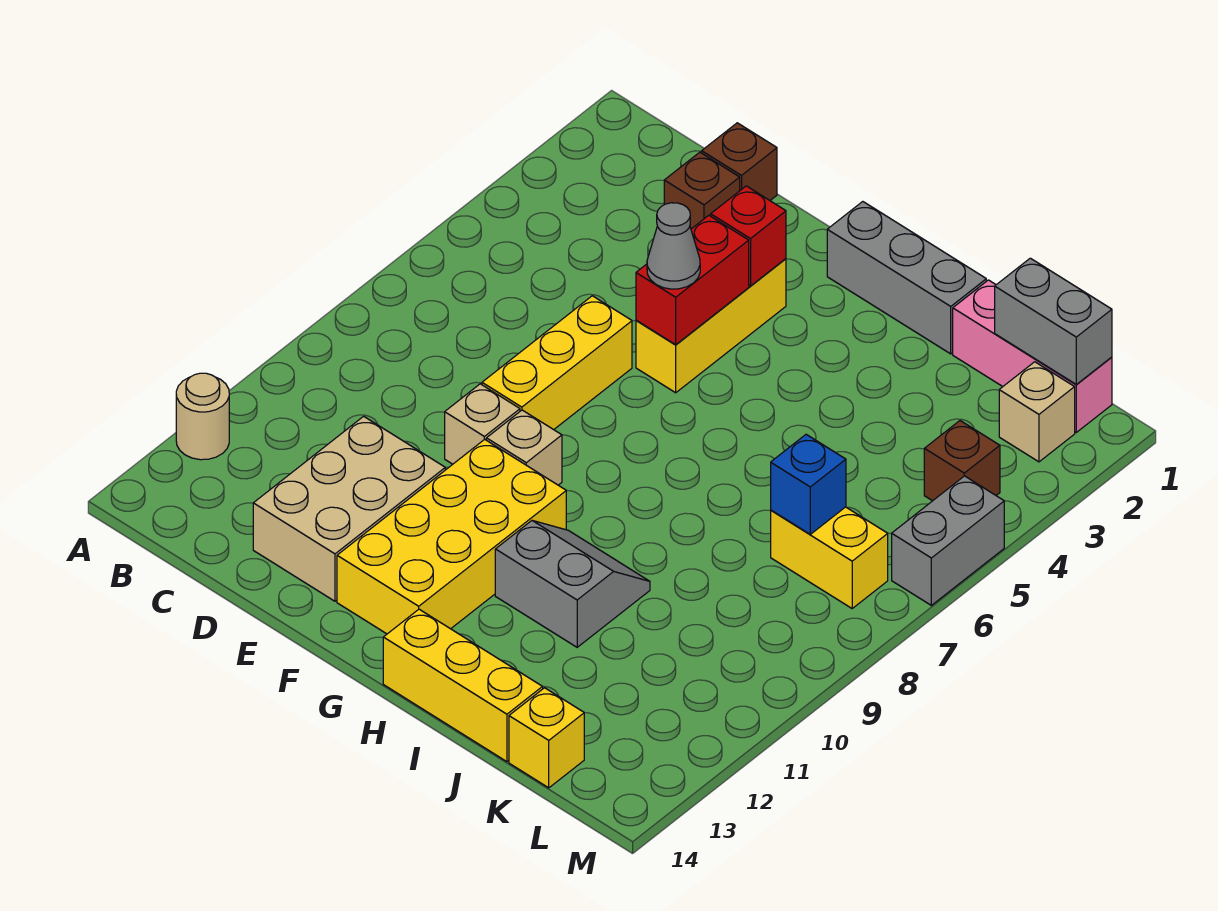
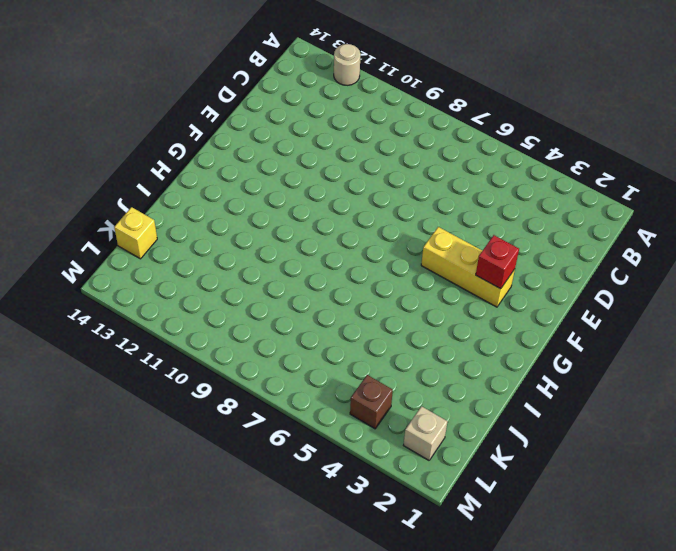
none -> brown 1x1 brick [702,123,777,200]
none -> brown 1x1 brick [664,152,740,229]
none -> tan 2x3 brick [253,416,445,601]

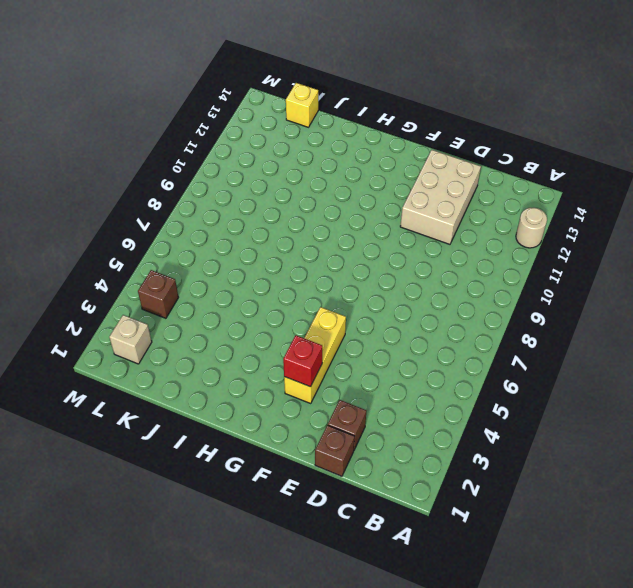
none -> yellow 1x3 brick [482,296,632,430]
none -> tan 1x1 brick [445,384,520,464]
none -> tan 1x1 brick [486,410,562,485]

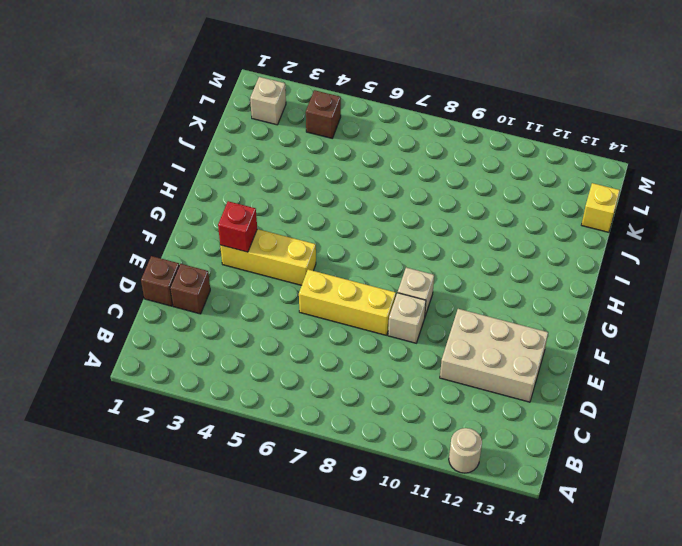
none -> yellow 2x4 brick [337,439,566,634]
none -> grey 1x3 brick [827,202,986,354]
none -> grey 2x2 slope [495,521,650,647]

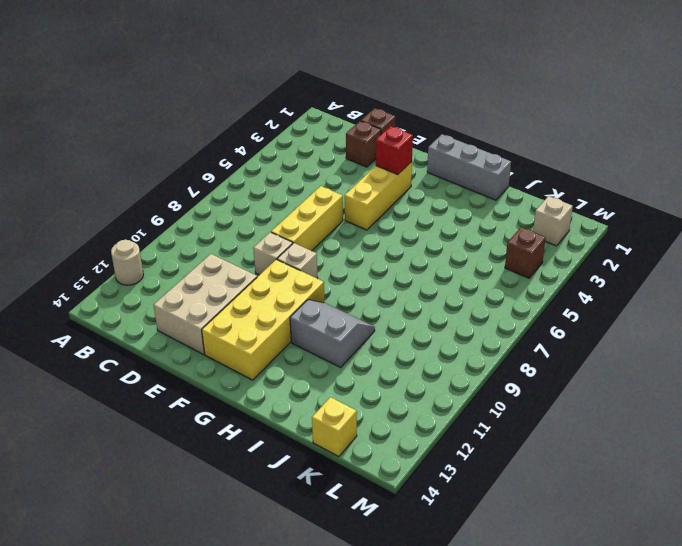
none -> yellow 1x3 brick [383,609,543,762]
none -> pink 1x3 brick [953,280,1112,432]
none -> yellow 1x2 brick [771,507,888,608]

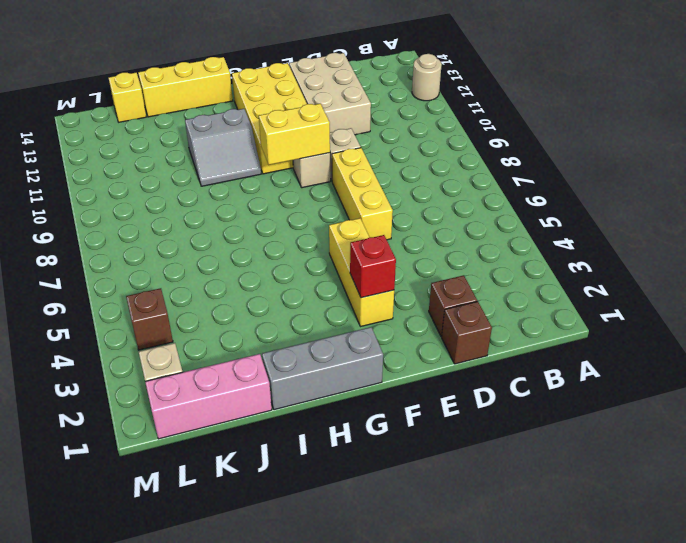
yellow 1x2 brick [259,104,330,165] -> yellow 1x2 brick moved to [771,507,888,608]
none -> grey 1x2 brick [892,476,1004,605]
none -> red 1x2 brick [636,215,749,345]
none -> grey 1x2 brick [995,258,1112,384]

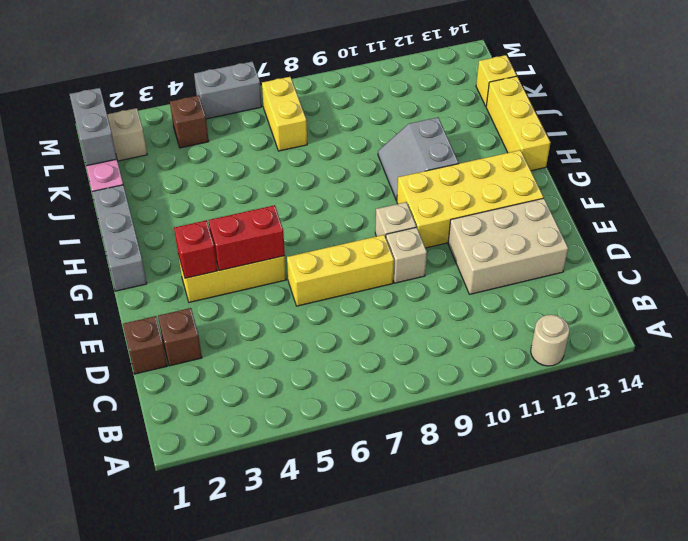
none -> blue 1x1 brick [771,434,846,534]
none -> grey 1x1 cone [647,203,700,289]

